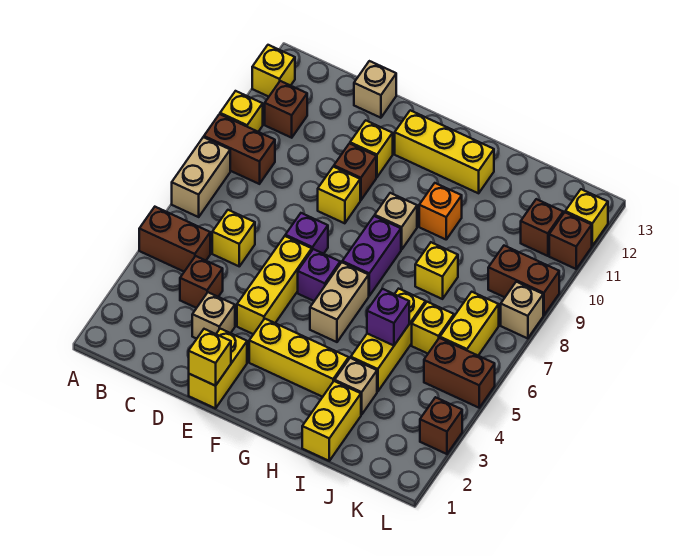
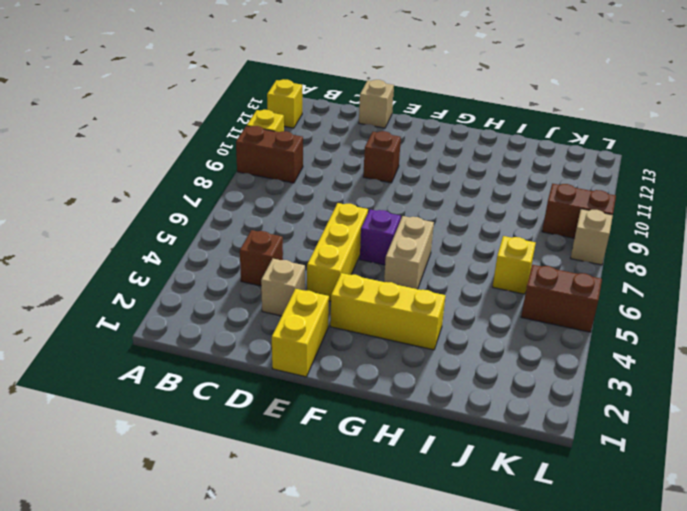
none -> brown 1x2 brick [139,207,210,272]
none -> tan 1x2 brick [172,137,230,217]
none -> brown 1x1 brick [265,81,307,138]
none -> yellow 1x1 brick [212,210,255,266]

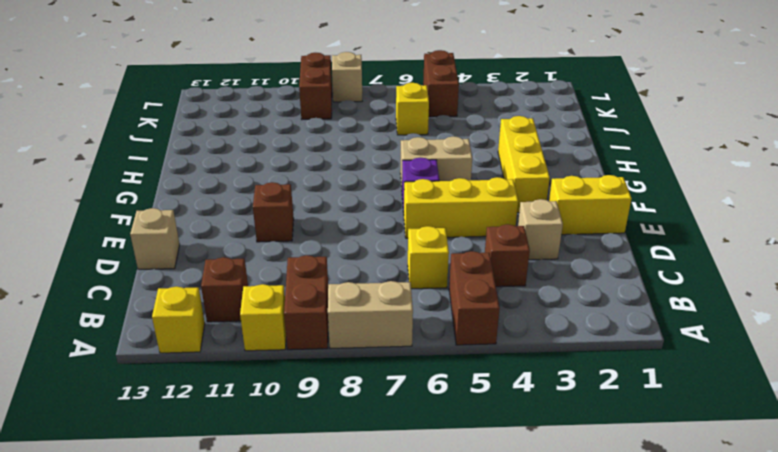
none -> purple 1x1 brick [285,213,328,254]
none -> yellow 1x1 brick [318,167,360,223]
none -> yellow 1x1 brick [350,120,393,177]
none -> yellow 1x3 brick [395,110,494,193]

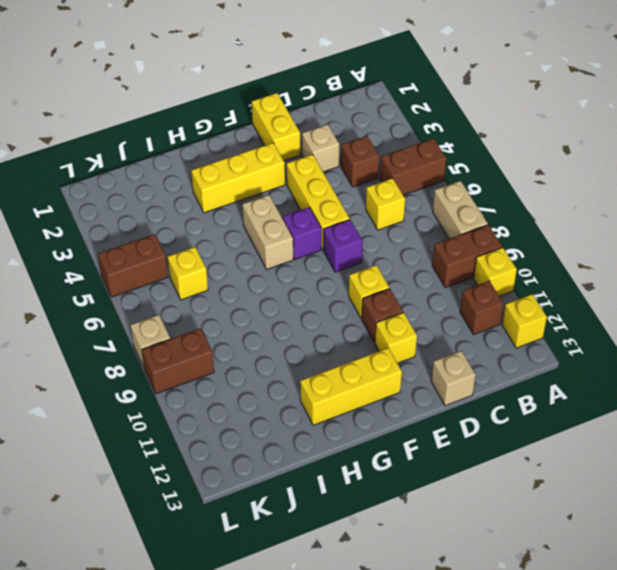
none -> purple 1x2 brick [342,216,401,296]
none -> tan 1x1 brick [375,193,417,250]
none -> orange 1x1 brick [419,183,462,239]
none -> yellow 1x2 brick [302,381,361,461]

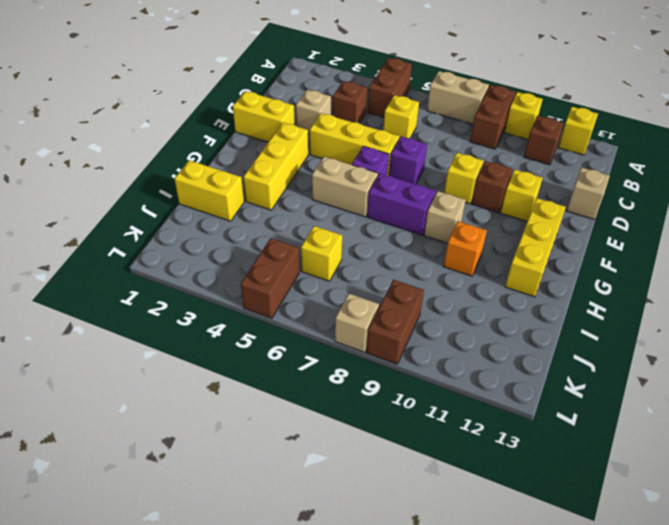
none -> tan 1x1 brick [335,358,377,415]
none -> yellow 1x3 brick [351,289,426,392]
none -> yellow 1x1 brick [415,242,458,299]
none -> yellow 1x2 brick [440,292,499,355]

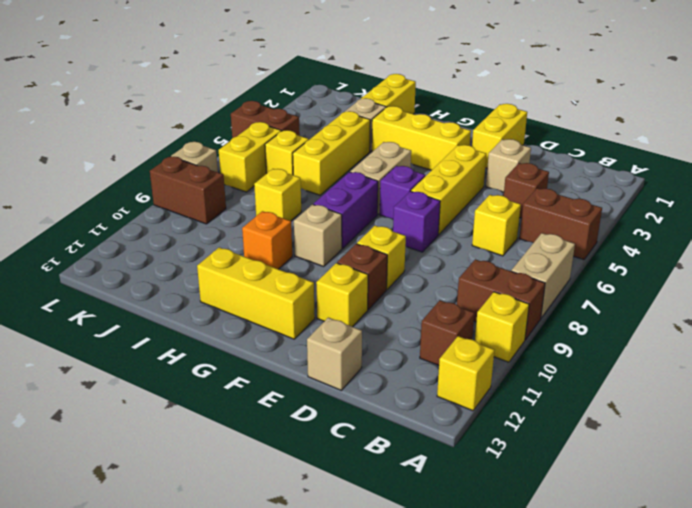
none -> brown 1x1 brick [521,199,563,256]
none -> brown 1x1 brick [420,397,462,454]
none -> brown 1x1 brick [549,212,592,269]
none -> yellow 1x1 brick [565,189,608,246]

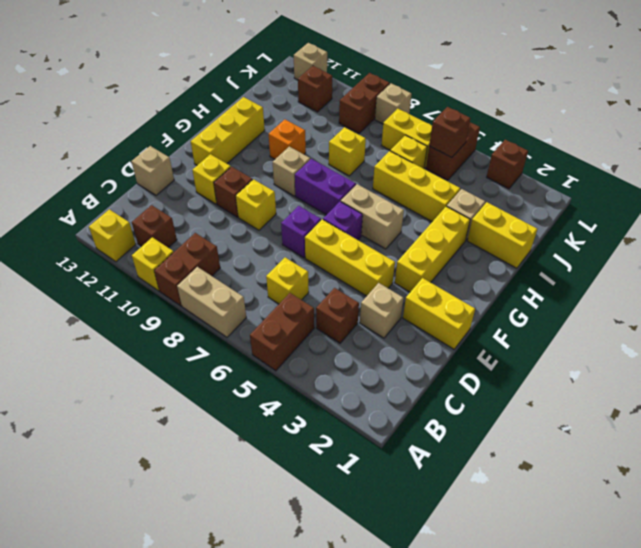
brown 1x1 brick [429,107,471,158] -> brown 1x1 brick moved to [549,212,592,269]
tan 1x1 brick [294,43,327,80] -> yellow 1x1 brick [565,189,608,246]
none -> yellow 1x1 brick [189,329,231,386]
none -> purple 1x1 brick [367,289,409,346]

